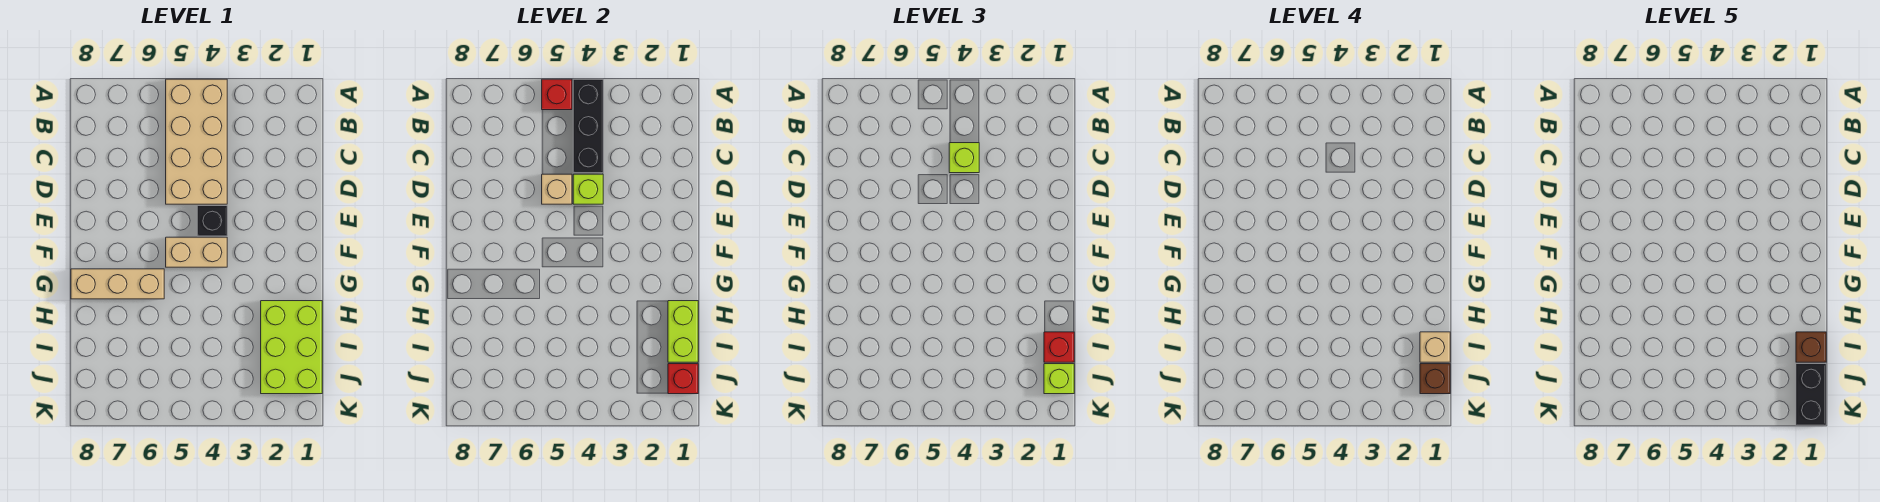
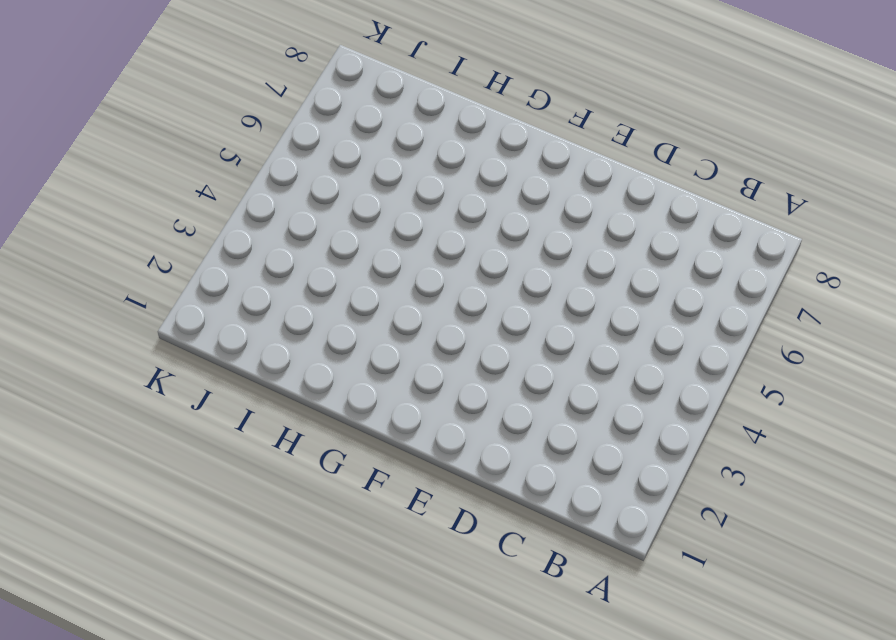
none -> tan 2x4 brick [166,79,227,204]
none -> black 1x1 brick [197,206,227,236]
none -> tan 1x2 brick [166,237,227,267]

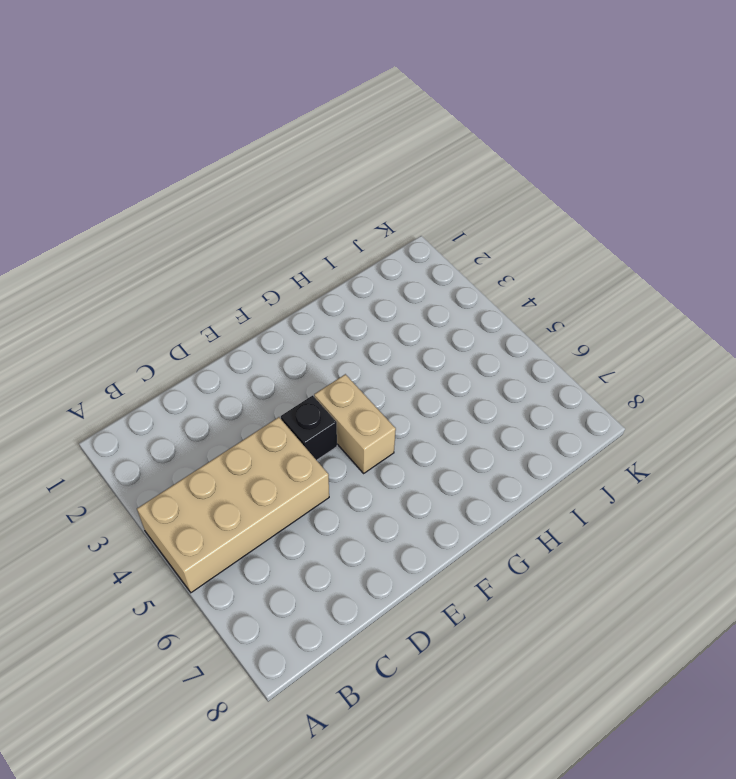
none -> tan 1x3 brick [71,269,164,299]
none -> lime 2x3 brick [261,301,322,394]
none -> black 1x3 brick [573,79,603,173]

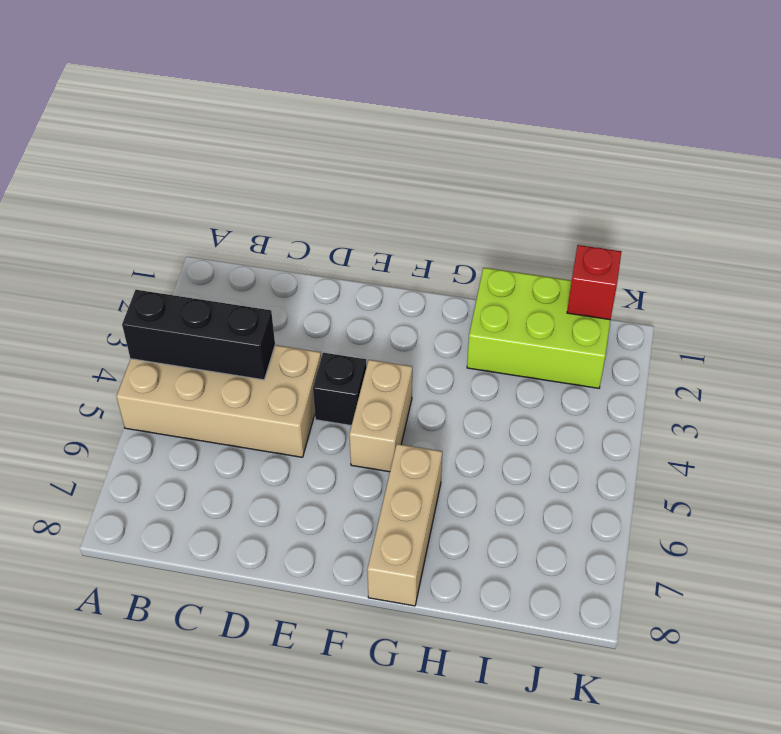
none -> red 1x1 brick [542,79,572,110]
none -> lime 1x1 brick [573,174,603,204]
none -> tan 1x1 brick [542,174,572,204]

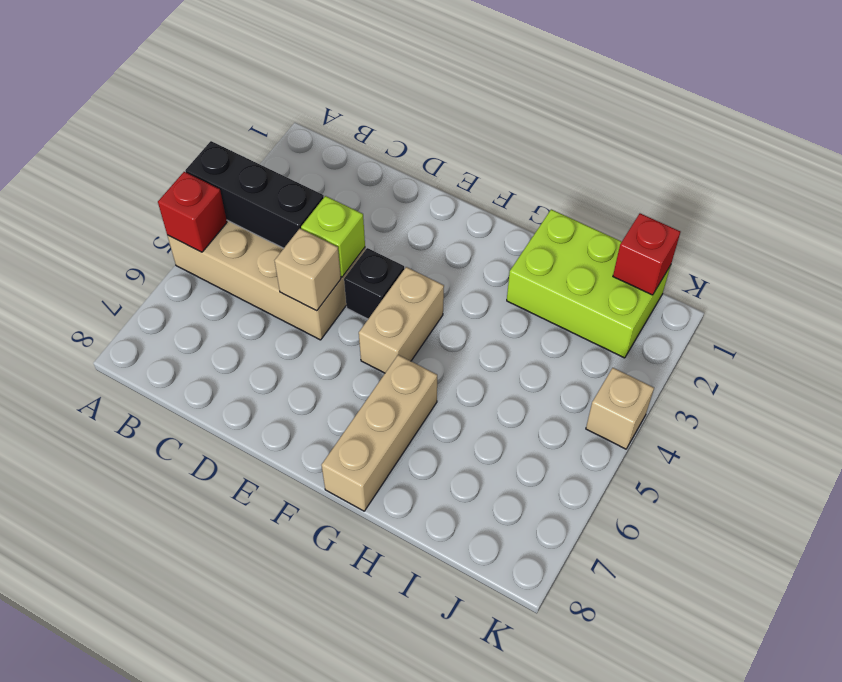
tan 1x1 brick [586,368,654,449] -> tan 1x1 brick moved to [1420,332,1450,362]
none -> lime 1x2 brick [668,301,698,362]
none -> lime 1x1 brick [949,143,979,173]
none -> red 1x1 brick [1044,332,1074,362]

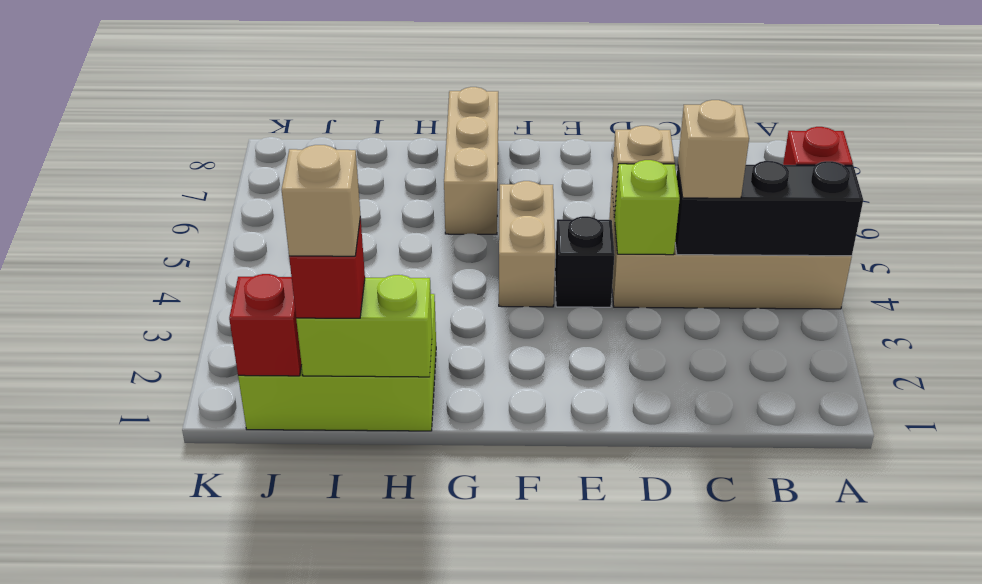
tan 1x1 brick [678,100,749,198] -> lime 1x1 brick [949,143,979,173]
none -> lime 1x1 brick [1044,364,1074,394]
none -> brown 1x1 brick [1420,364,1450,394]
none -> brown 1x1 brick [1796,332,1826,362]

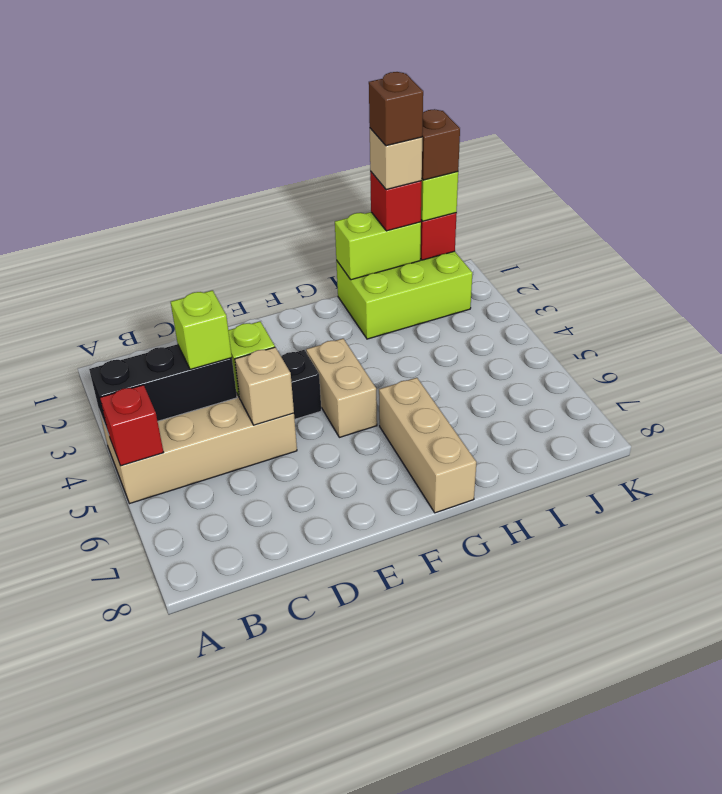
none -> black 1x2 brick [1796,364,1826,425]

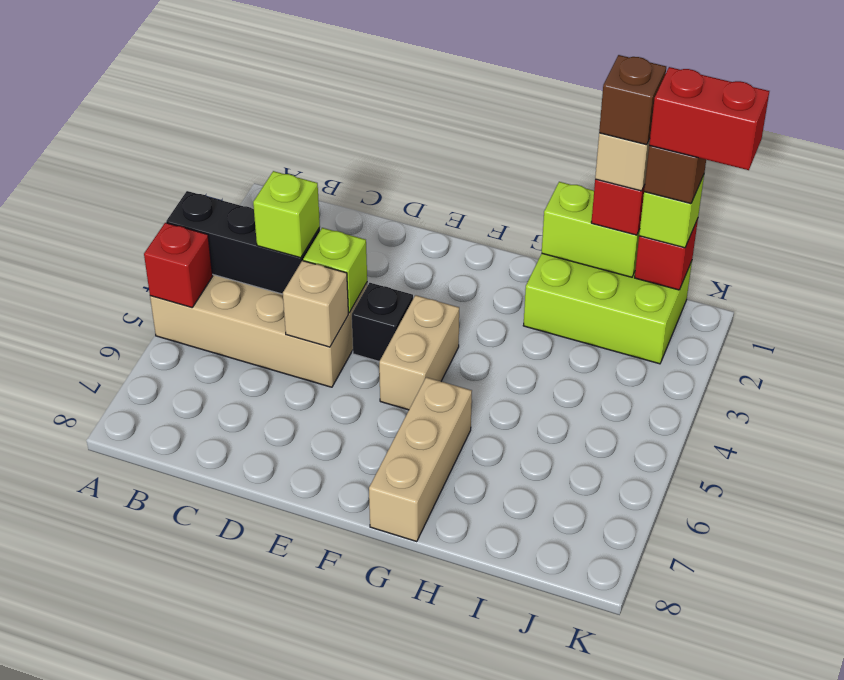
red 1x2 brick [649,67,769,170] -> black 1x2 brick [1796,364,1826,425]

